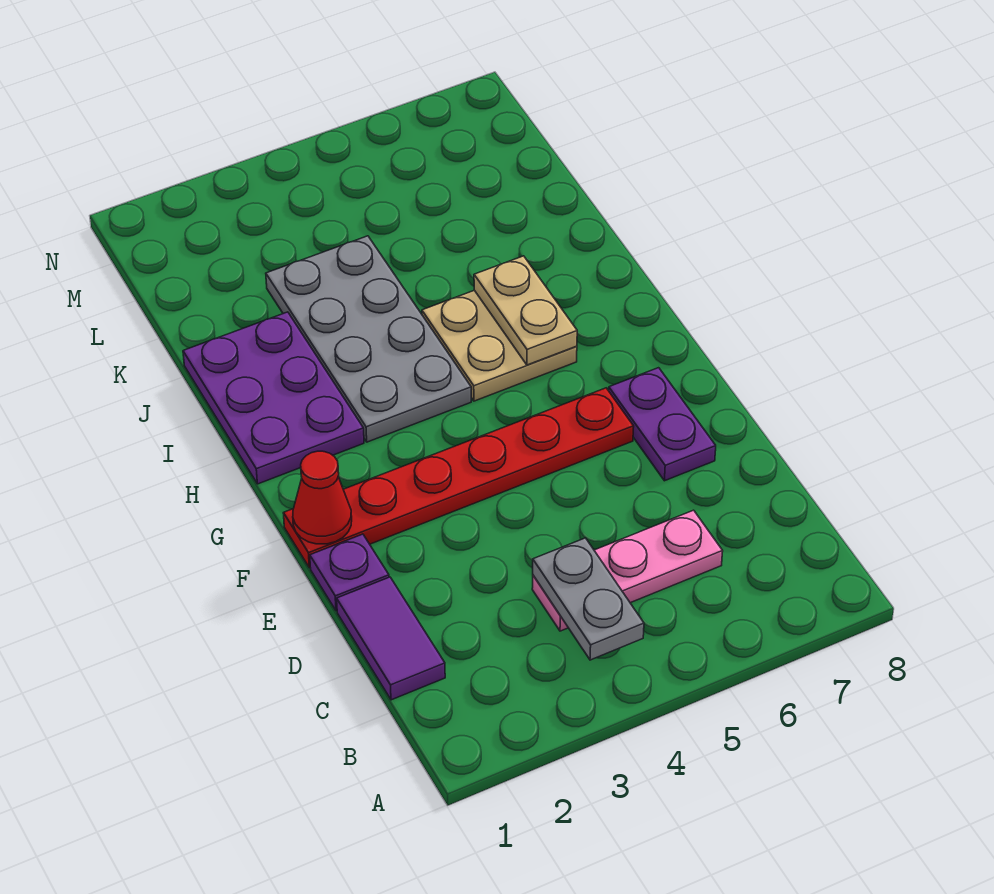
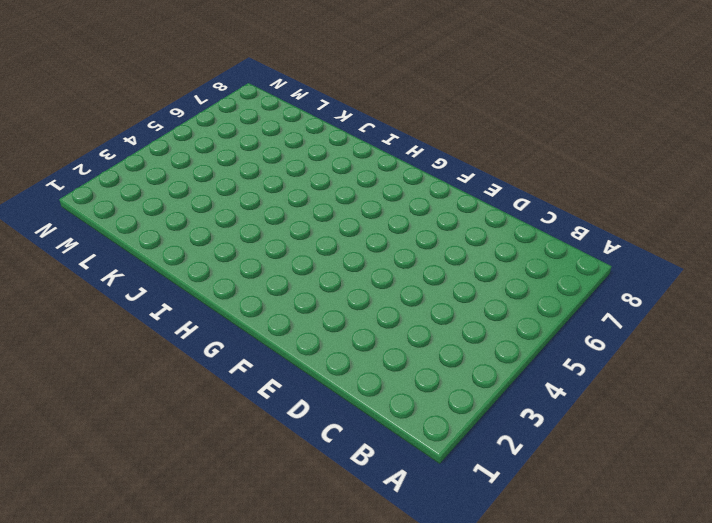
none -> purple 1x2 tile [337,577,445,700]
none -> pink 1x3 plate [532,510,723,631]

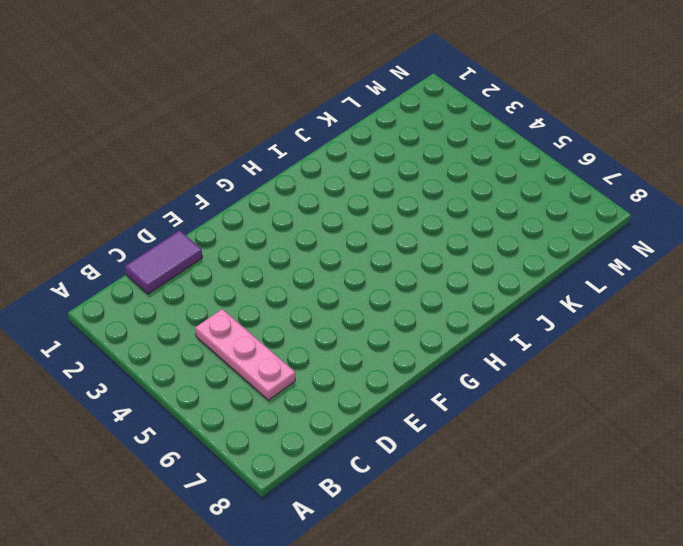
none -> purple 1x1 plate [310,534,389,611]
none -> purple 1x2 plate [609,368,716,481]

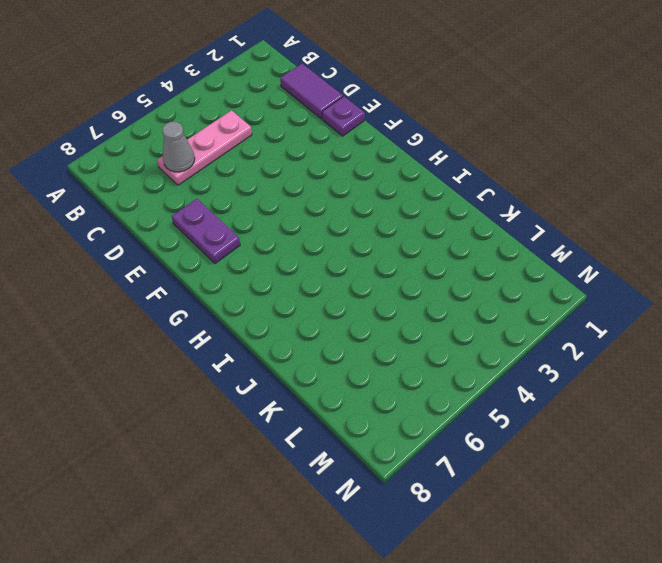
grey 1x1 cone [162,122,195,172] -> none
none -> red 1x6 plate [283,388,634,568]
none -> purple 2x3 plate [183,312,364,484]

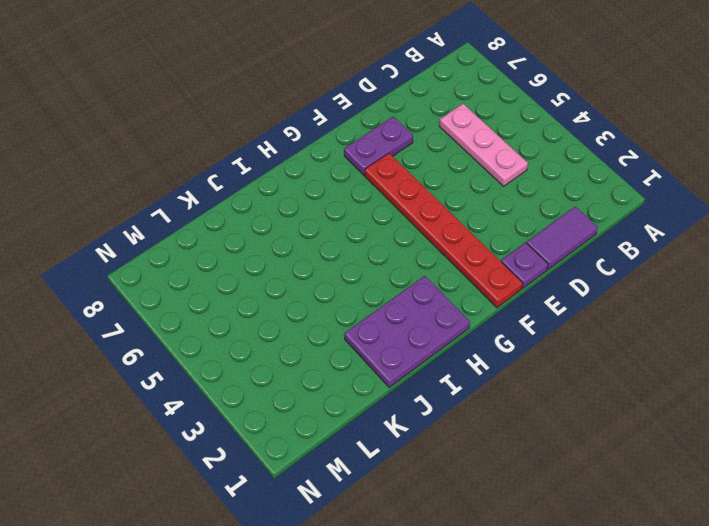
none -> grey 2x4 plate [266,236,471,442]
none -> tan 2x2 plate [422,290,577,401]

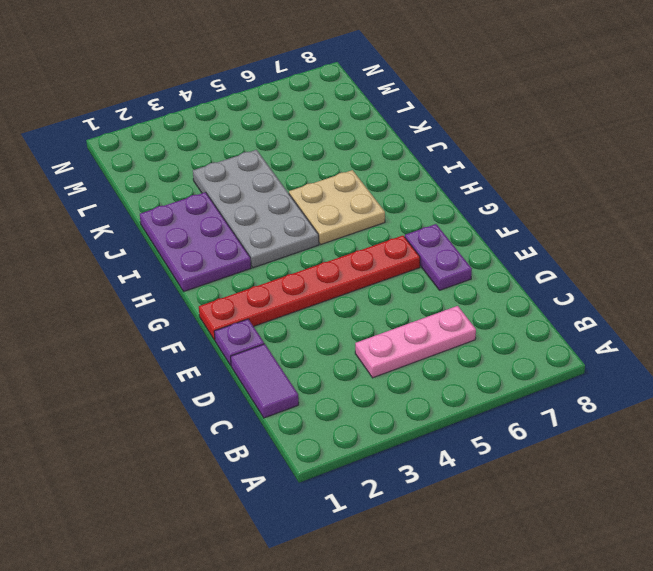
none -> grey 1x2 plate [533,538,644,660]
none -> red 1x1 cone [293,451,352,544]

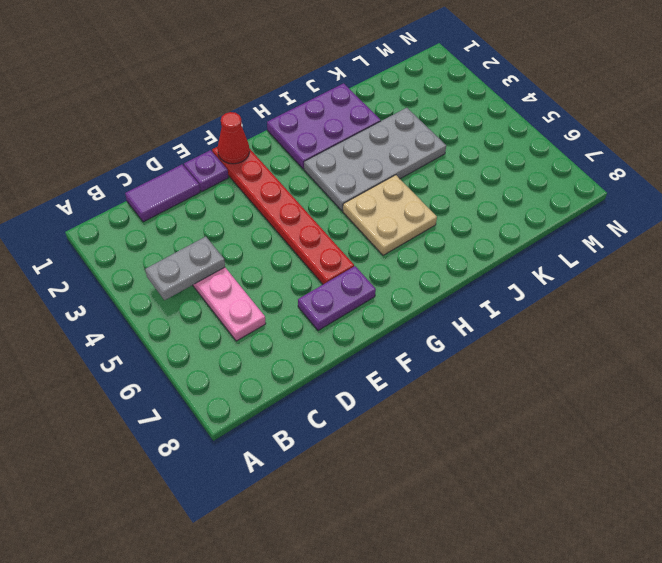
none -> tan 1x2 plate [474,256,577,365]

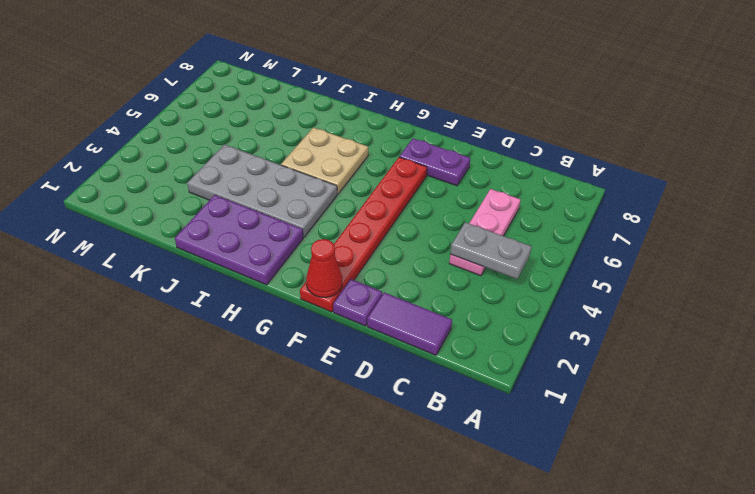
none -> tan 1x2 plate [474,256,577,365]

